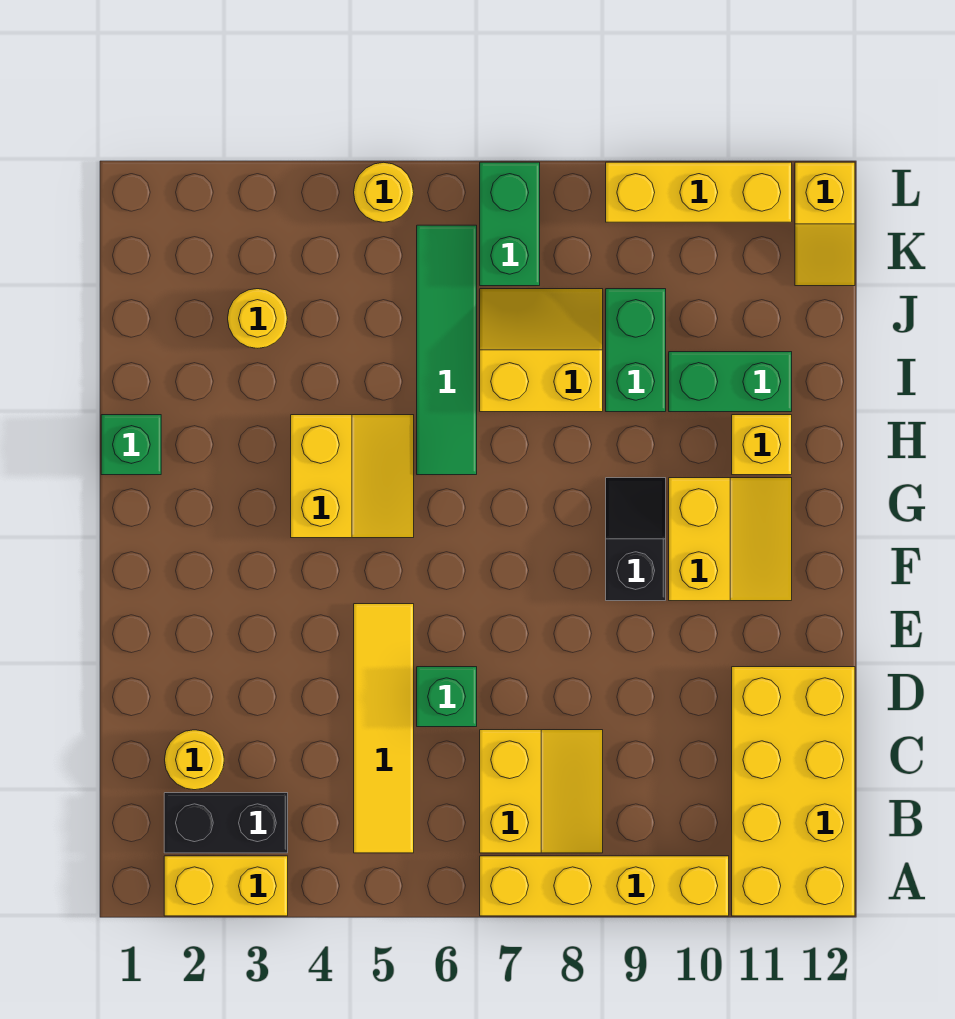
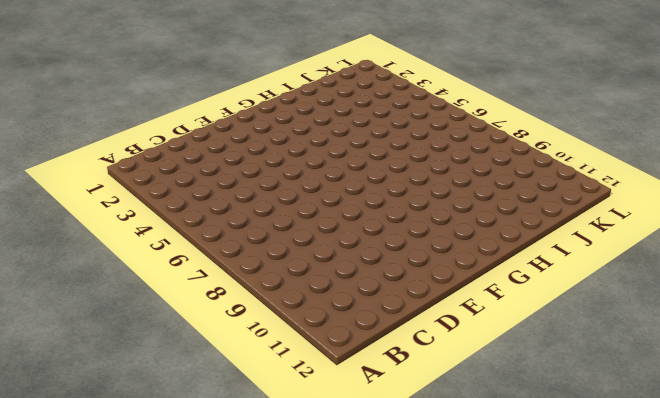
none -> yellow 1x2 brick [164,856,288,916]
none -> yellow 1x4 brick [480,856,729,916]
none -> yellow 2x4 brick [732,667,855,916]

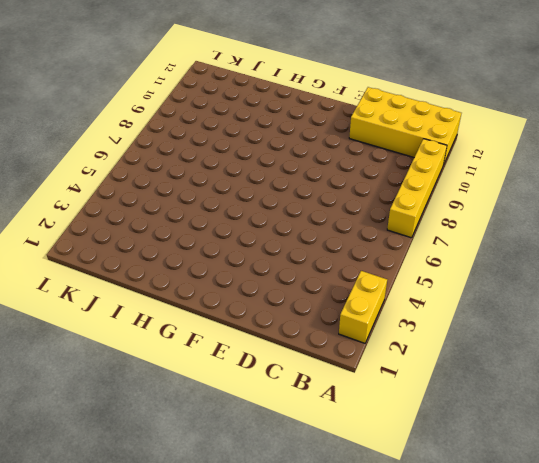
none -> black 1x2 brick [164,793,288,853]
none -> yellow 1x4 tile [354,604,414,853]
none -> yellow 2x2 slope [480,730,603,853]

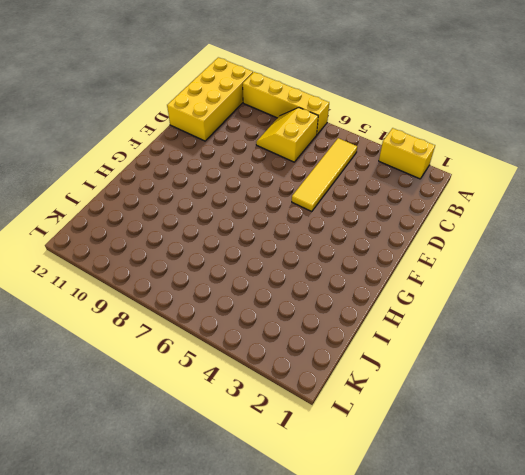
none -> black 1x2 brick [164,793,288,853]
none -> yellow 1x1 round brick [165,730,224,790]
none -> green 1x1 brick [417,667,477,727]

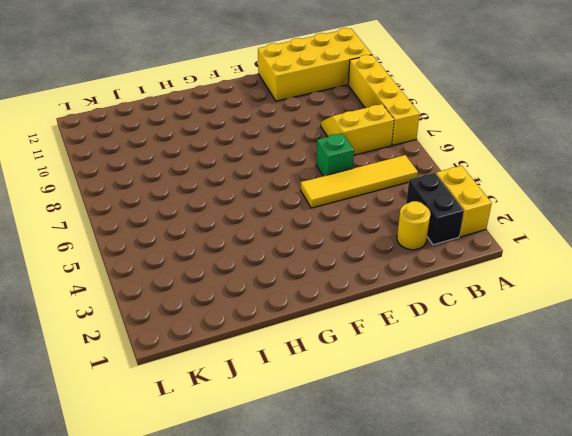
none -> black 1x2 slope [606,478,666,601]
none -> yellow 2x2 slope [669,478,792,601]
none -> yellow 2x2 slope [291,415,414,538]

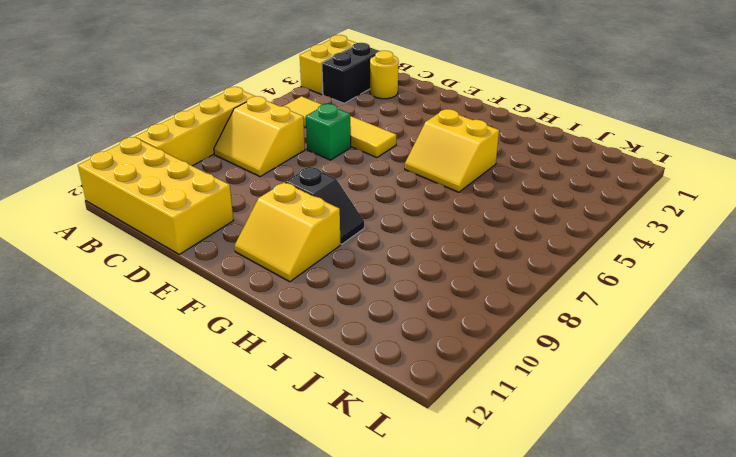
none -> green 1x1 brick [101,415,161,475]
none -> green 1x4 tile [417,225,477,475]
none -> yellow 1x1 brick [732,415,792,475]

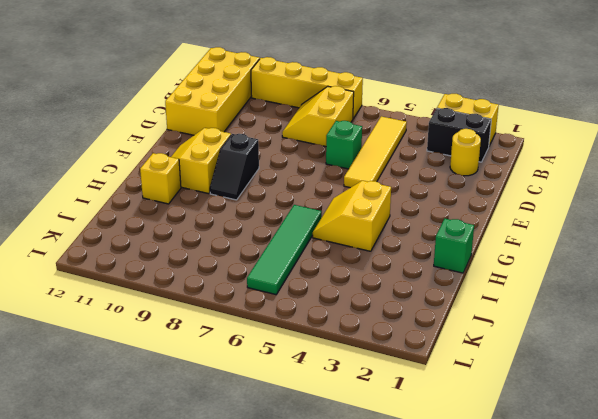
none -> yellow 2x2 slope [480,289,603,412]
none -> green 1x2 brick [606,289,666,412]
none -> green 1x2 brick [669,352,792,412]

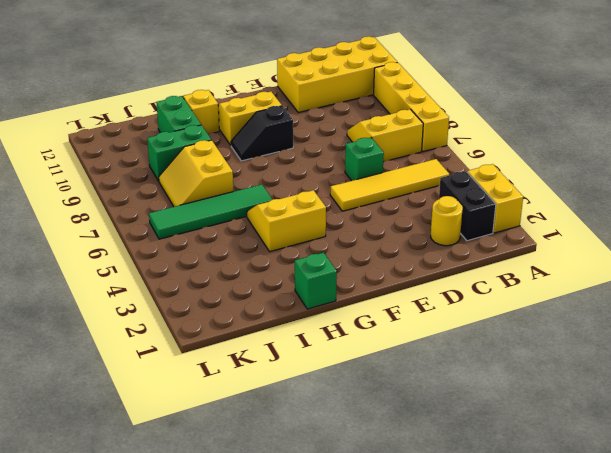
none -> yellow 1x1 round brick [228,289,287,348]
none -> green 1x2 brick [480,162,540,286]
none -> yellow 1x2 slope [795,162,855,286]

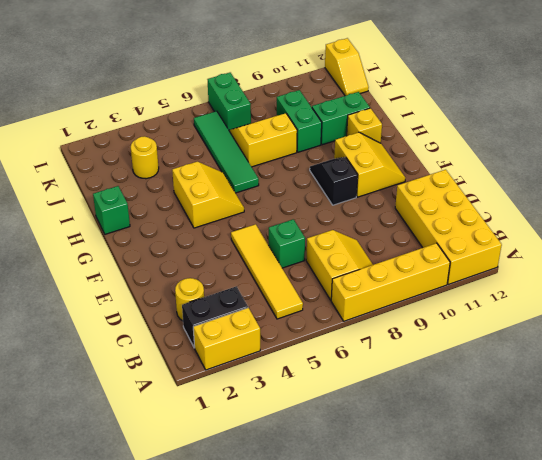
none -> yellow 1x1 round brick [354,162,414,222]
none -> yellow 1x3 brick [606,162,792,222]

